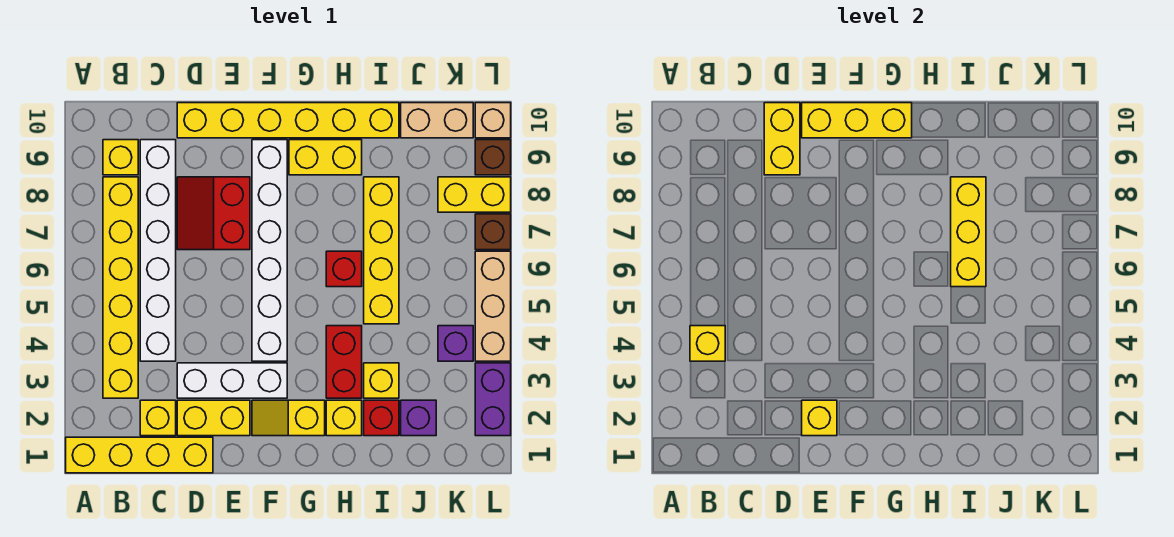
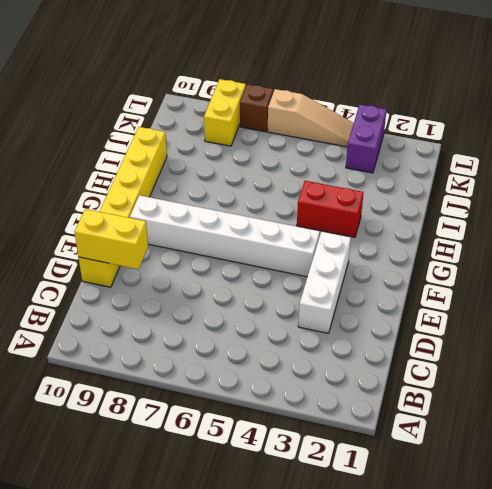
purple 1x2 brick [346,104,387,173] -> purple 1x2 brick turned to [475,363,511,436]
tan 1x3 slope [268,89,354,147] -> tan 1x3 brick [475,251,511,361]
none -> yellow 1x4 brick [66,437,213,473]
none -> yellow 1x6 brick [103,177,138,398]
none -> yellow 1x1 brick [103,140,138,175]
none -> yellow 1x1 brick [140,400,176,436]

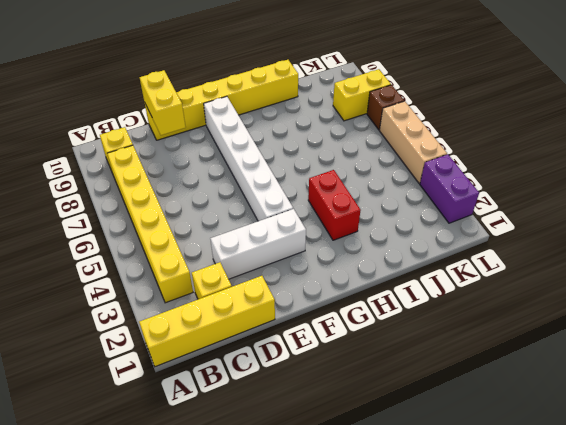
none -> white 1x6 brick [140,140,176,361]
none -> yellow 1x2 brick [177,400,250,436]
none -> red 2x2 slope [177,177,250,250]
none -> yellow 1x2 slope [252,400,325,436]

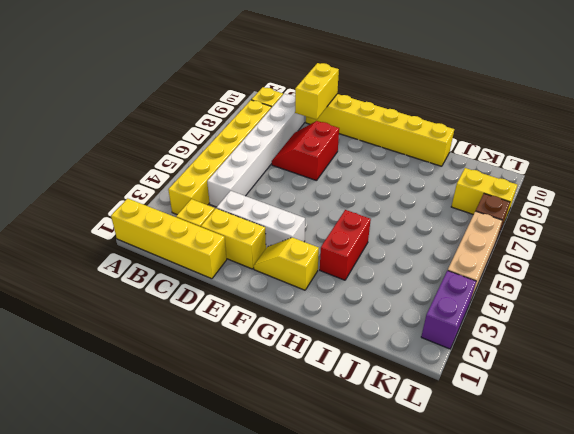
none -> white 1x6 brick [252,140,287,361]
none -> yellow 1x2 brick [289,140,362,175]
none -> yellow 1x1 brick [326,400,362,436]
none -> red 1x1 brick [326,251,362,287]

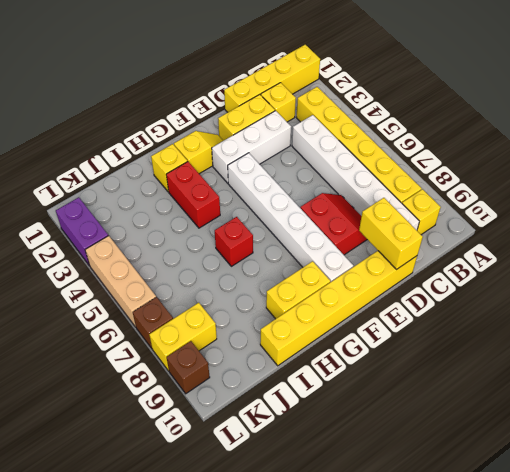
none -> red 1x1 brick [364,400,399,436]
none -> yellow 1x1 brick [364,363,399,398]
none -> yellow 1x4 brick [364,177,399,324]
none -> purple 1x1 brick [401,400,436,436]

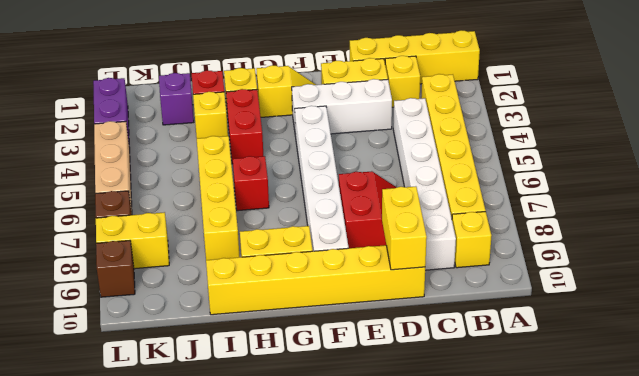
none -> tan 1x2 brick [401,103,473,138]
none -> purple 1x1 brick [438,326,473,361]
none -> tan 1x1 brick [475,103,511,138]
none -> yellow 1x1 brick [690,326,725,361]

